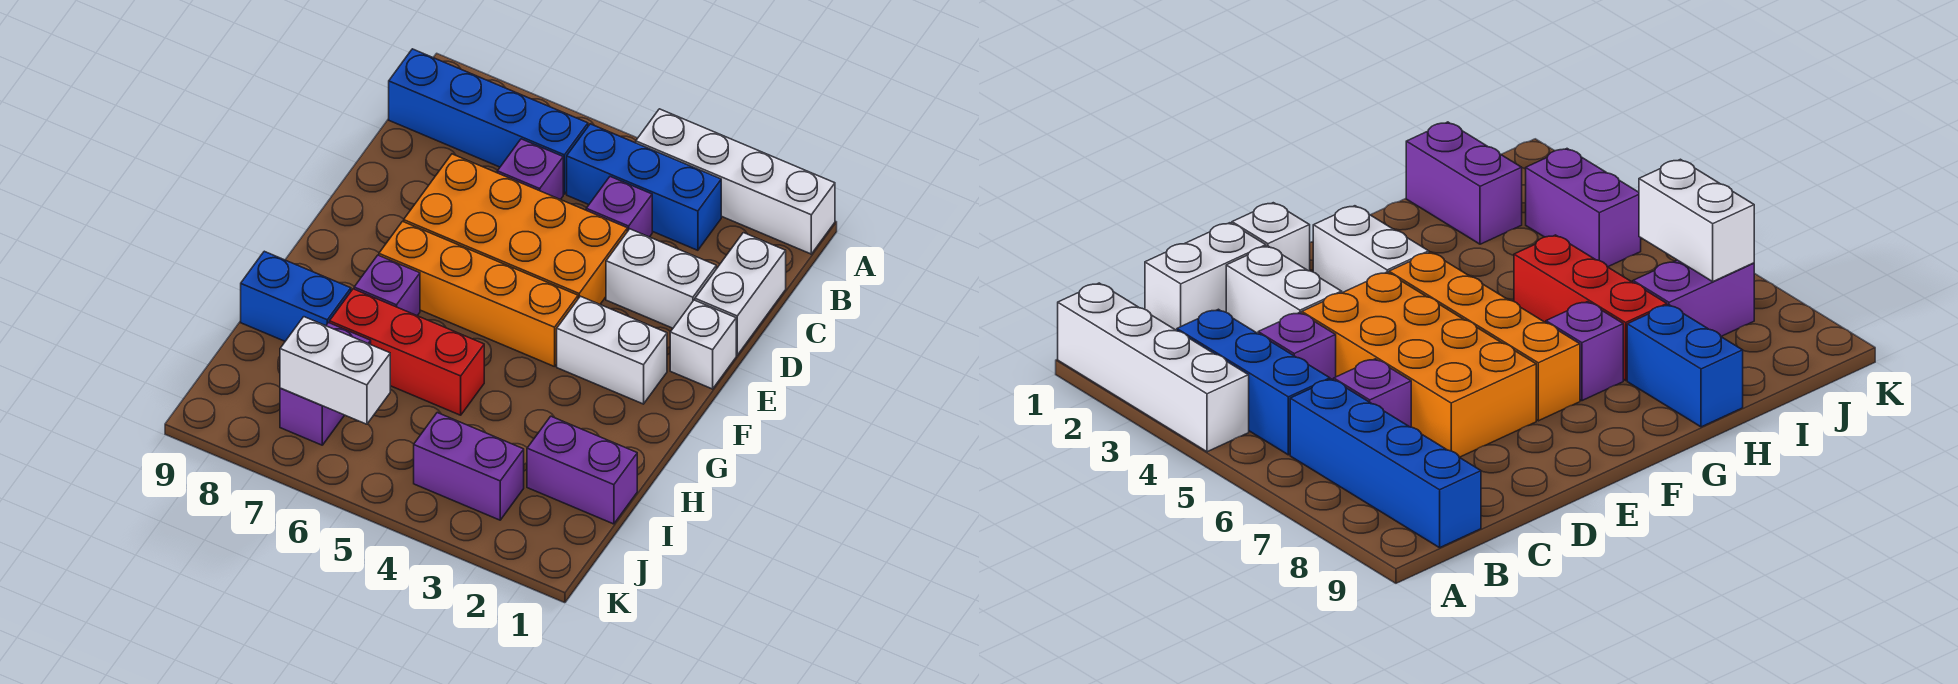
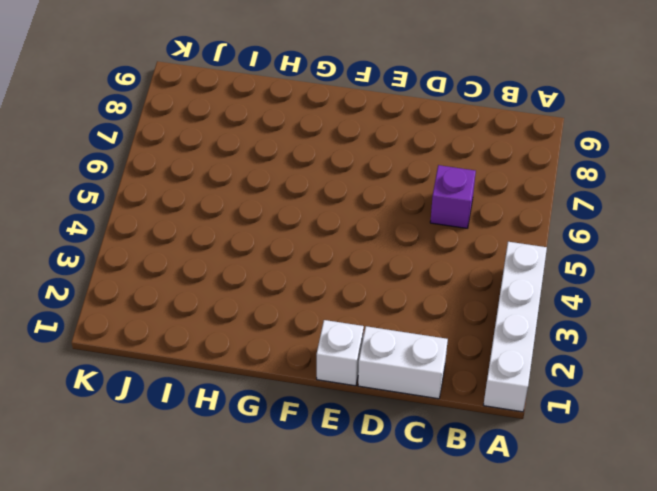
none -> blue 1x3 brick [567,124,721,250]
none -> blue 1x4 brick [389,49,588,194]
none -> purple 1x1 brick [586,177,652,237]

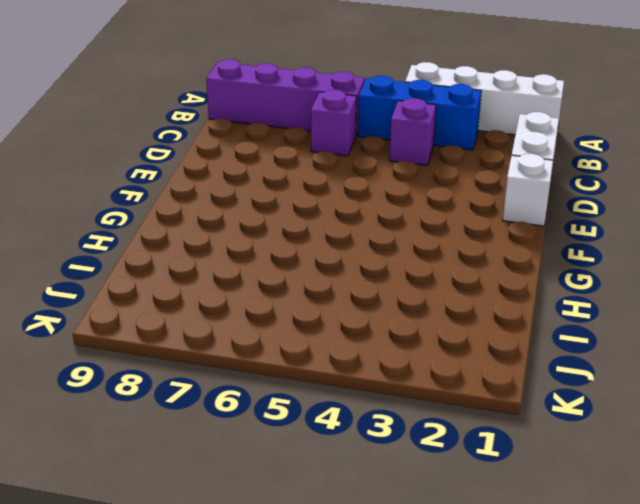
purple 1x4 brick [206,59,365,135] -> blue 1x4 brick [389,49,588,194]
none -> white 1x2 brick [606,229,716,328]
none -> orange 2x4 brick [404,154,627,304]
none -> white 1x2 brick [557,296,667,404]

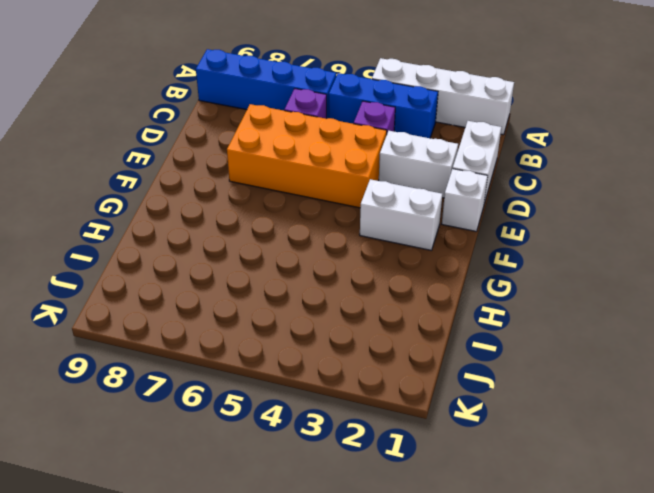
none -> orange 1x4 brick [379,221,578,367]
none -> purple 1x1 brick [354,255,420,316]
none -> red 1x3 brick [330,289,484,415]

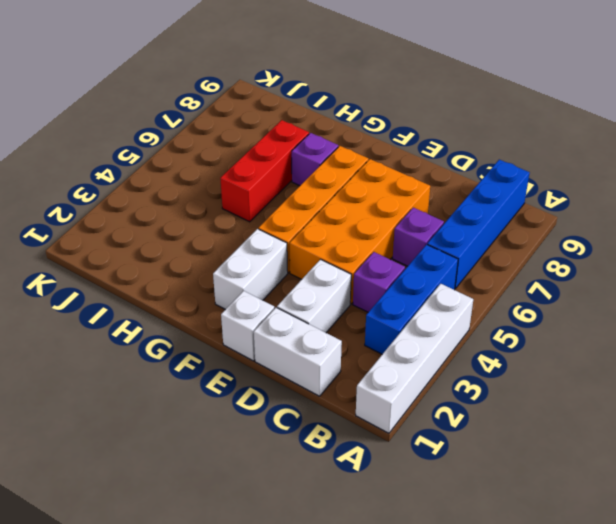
none -> blue 1x2 brick [241,251,351,341]
none -> purple 1x2 brick [527,416,637,524]
none -> purple 1x2 brick [280,323,371,445]

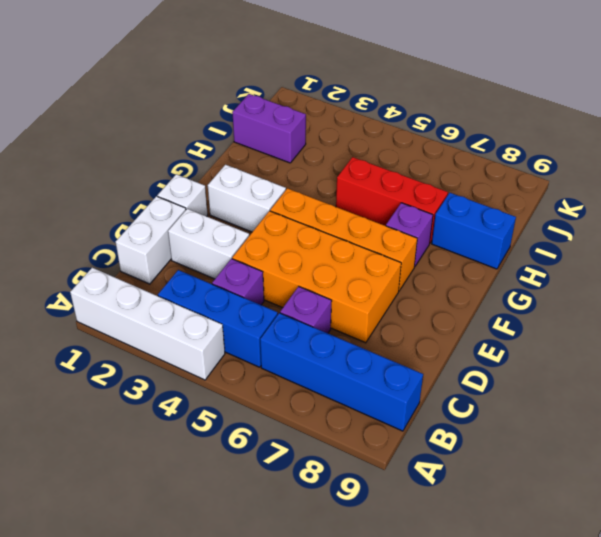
none -> purple 1x2 brick [280,323,371,445]
none -> purple 1x2 brick [414,413,524,520]
none -> white 1x2 brick [280,317,390,424]

